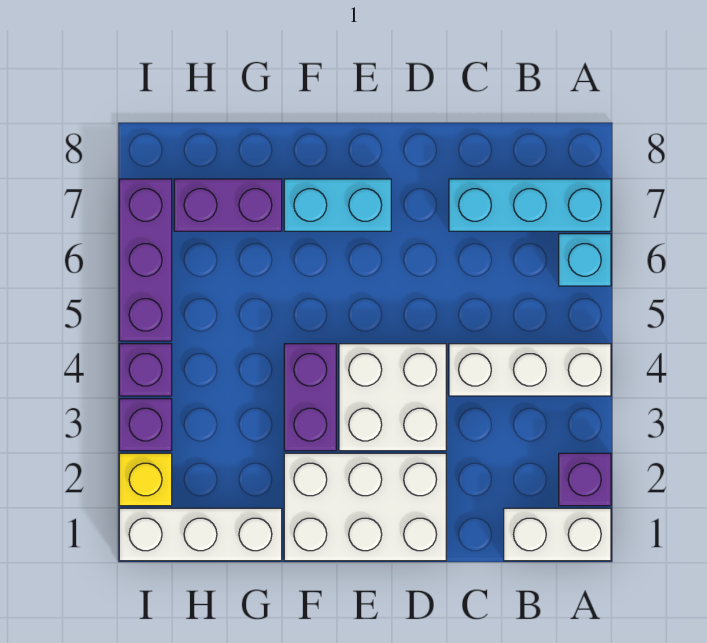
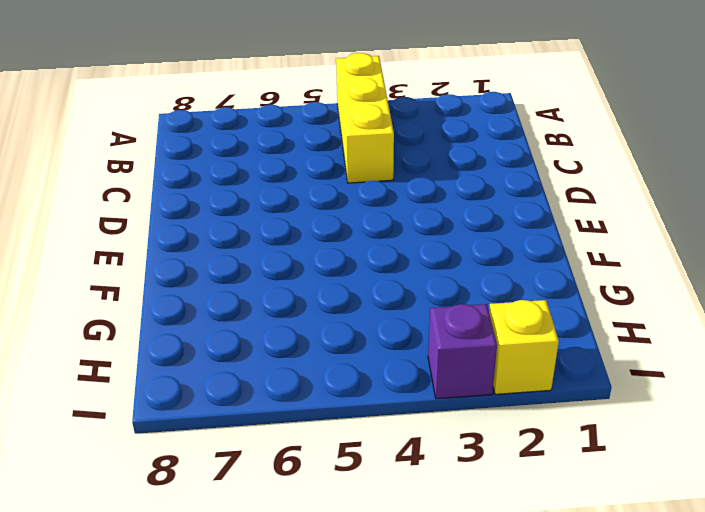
yellow 1x3 brick [336,53,394,183] -> white 1x3 brick [449,344,611,396]
none -> white 1x2 brick [504,508,611,561]
none -> purple 1x1 brick [559,453,611,506]
none -> cyan 1x1 brick [559,234,611,286]

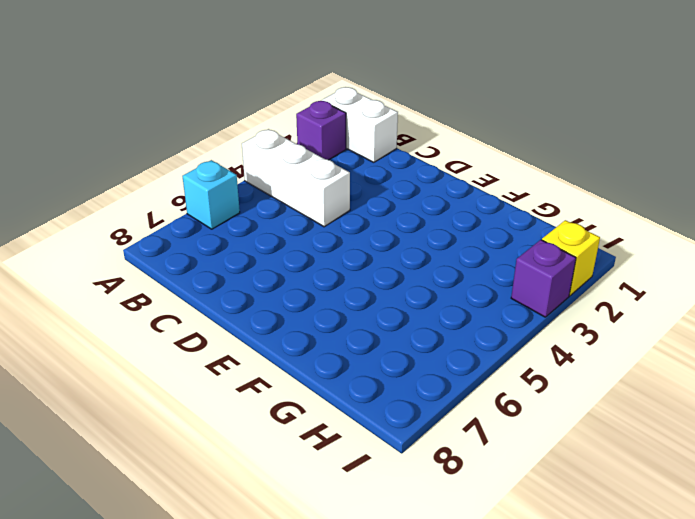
none -> cyan 1x3 brick [449,179,611,231]
none -> white 2x3 brick [284,453,446,561]
none -> white 2x2 brick [339,344,446,451]

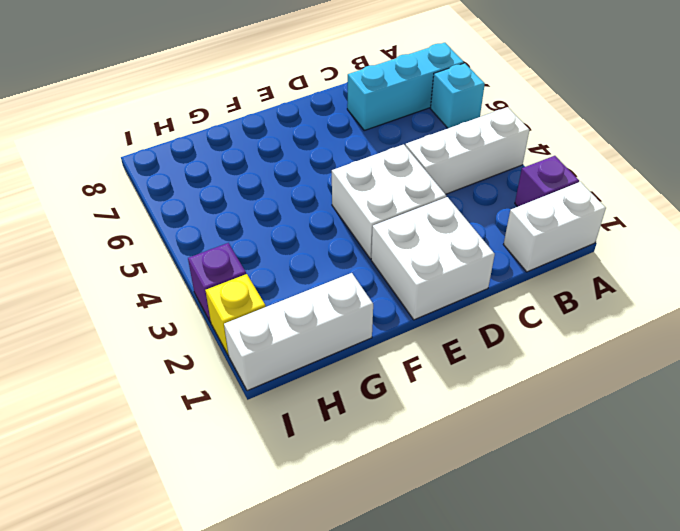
white 2x2 brick [371,197,495,320] -> white 2x3 brick [284,453,446,561]
none -> cyan 1x2 brick [284,179,391,231]
none -> purple 1x2 brick [284,344,336,451]
none -> purple 1x2 brick [174,179,282,231]

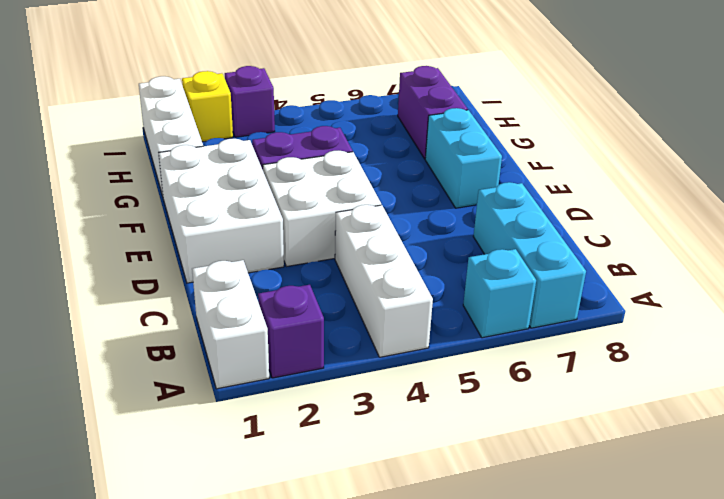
none -> purple 1x1 brick [119,344,172,396]
none -> purple 1x3 brick [119,179,172,341]

